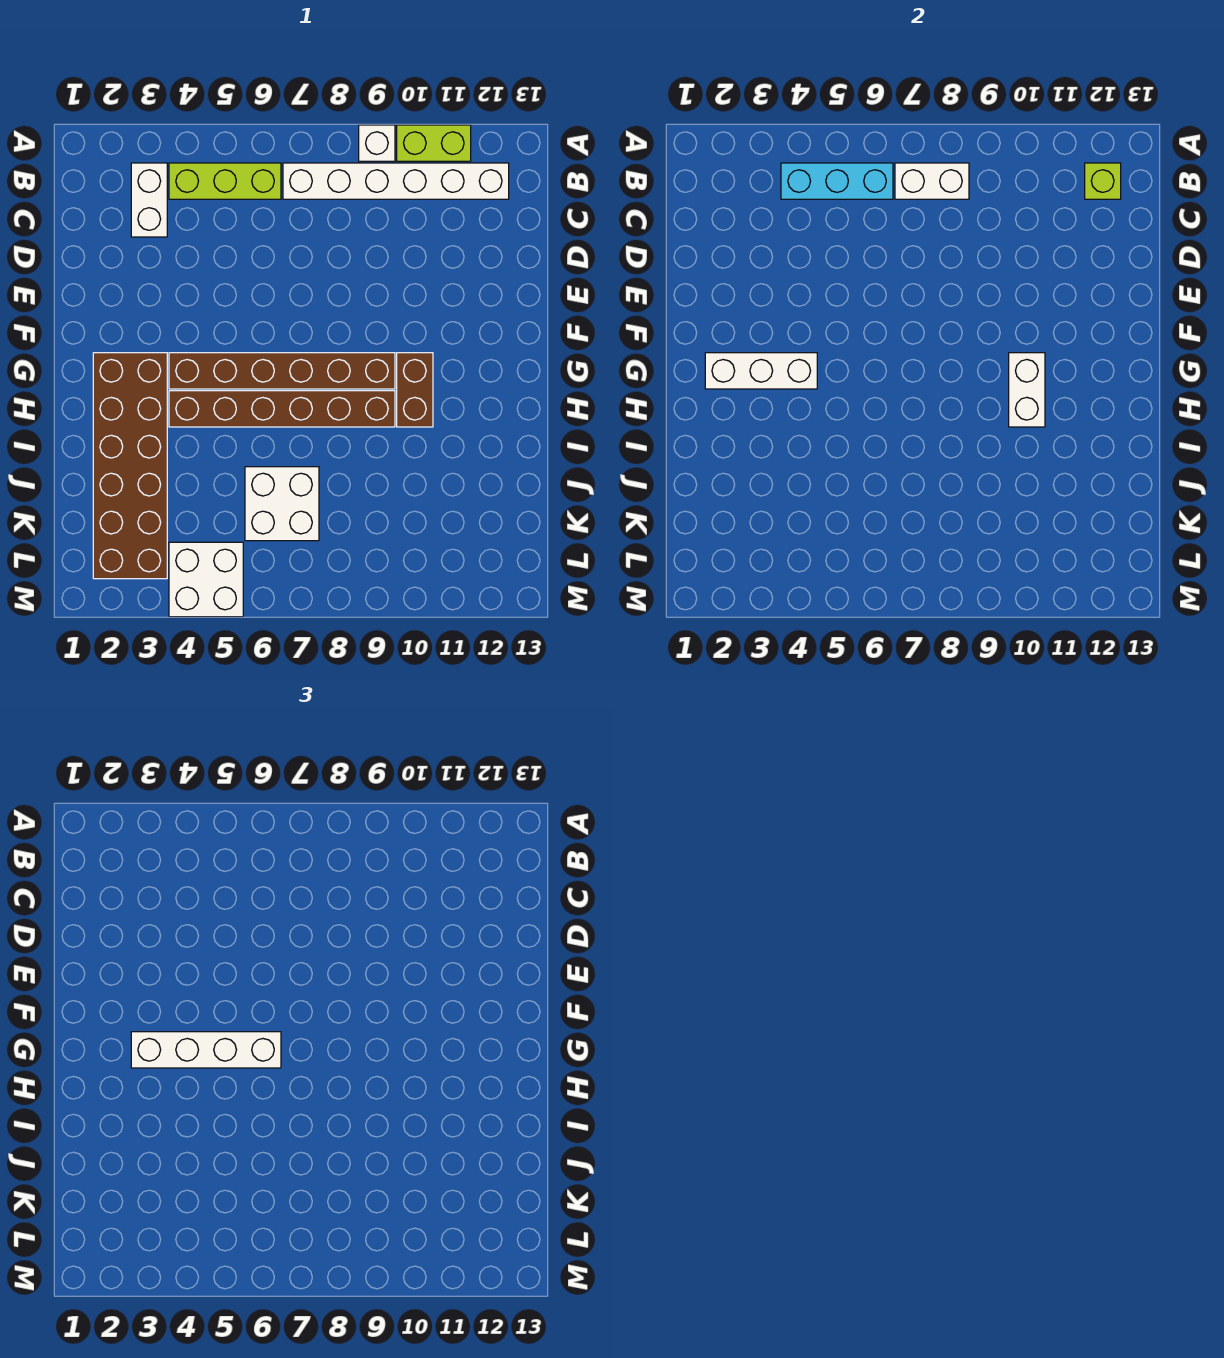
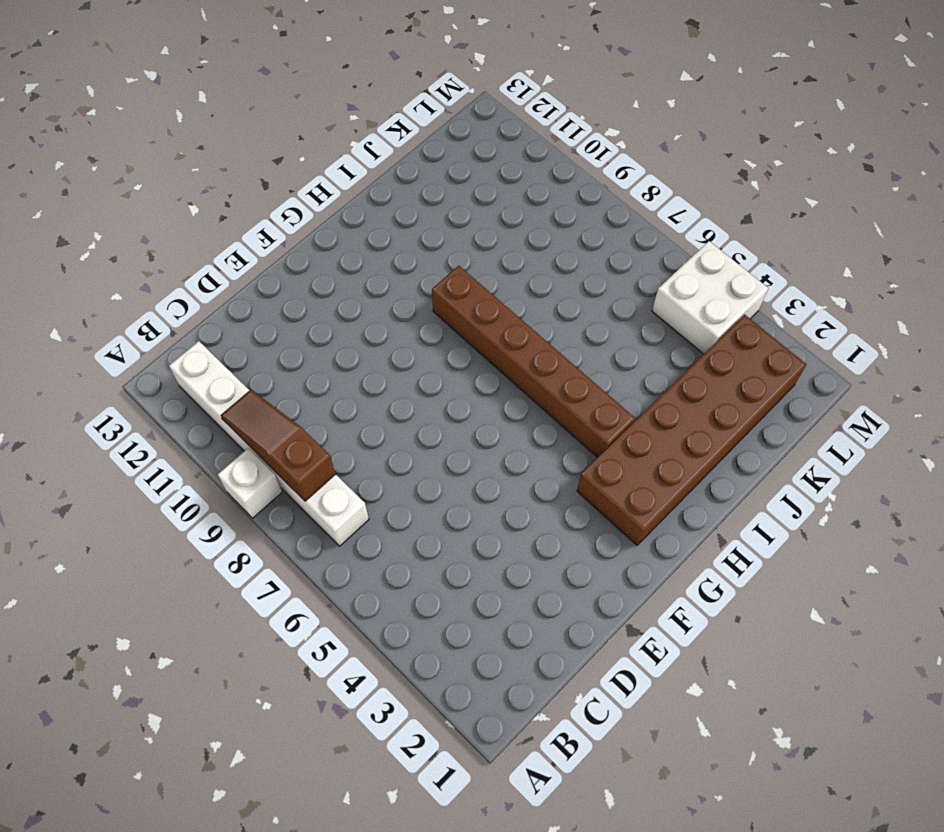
brown 1x3 slope [221,390,336,501] -> white 1x2 brick [895,163,969,199]
none -> lime 1x2 brick [397,125,471,161]
none -> white 1x2 brick [131,163,167,237]
none -> lime 1x3 brick [169,163,281,199]

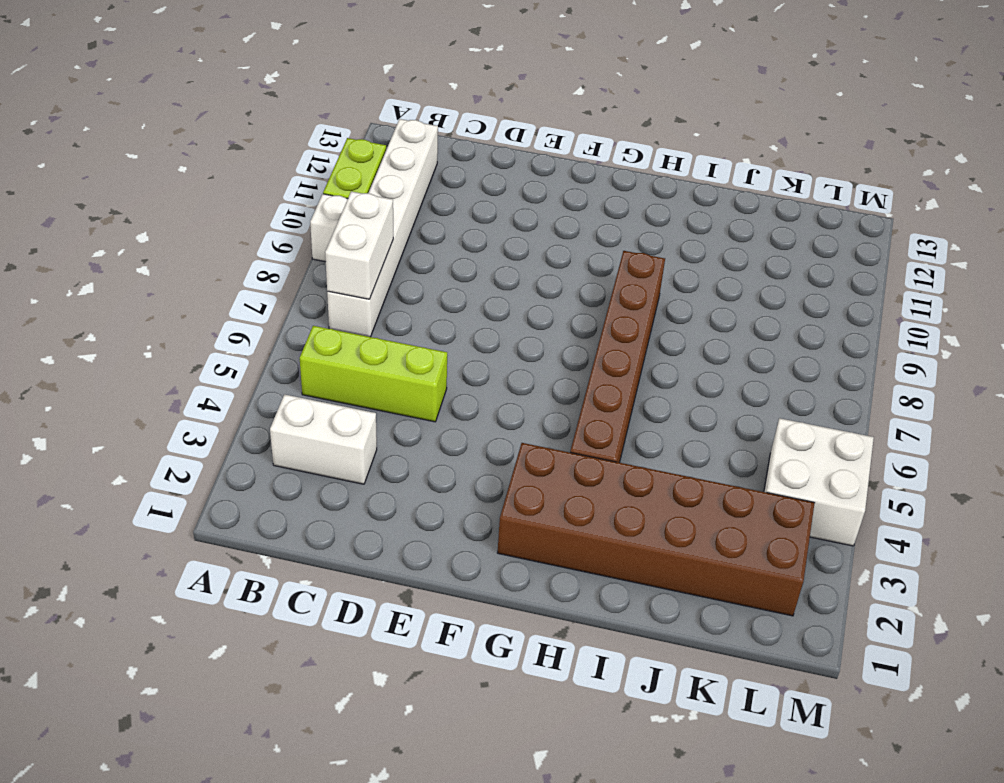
lime 1x3 brick [300,326,447,422] -> lime 1x3 brick turned to [169,163,281,199]
none -> brown 1x6 brick [169,353,395,389]
none -> brown 1x2 brick [397,353,433,427]
none -> white 2x2 brick [245,467,319,541]

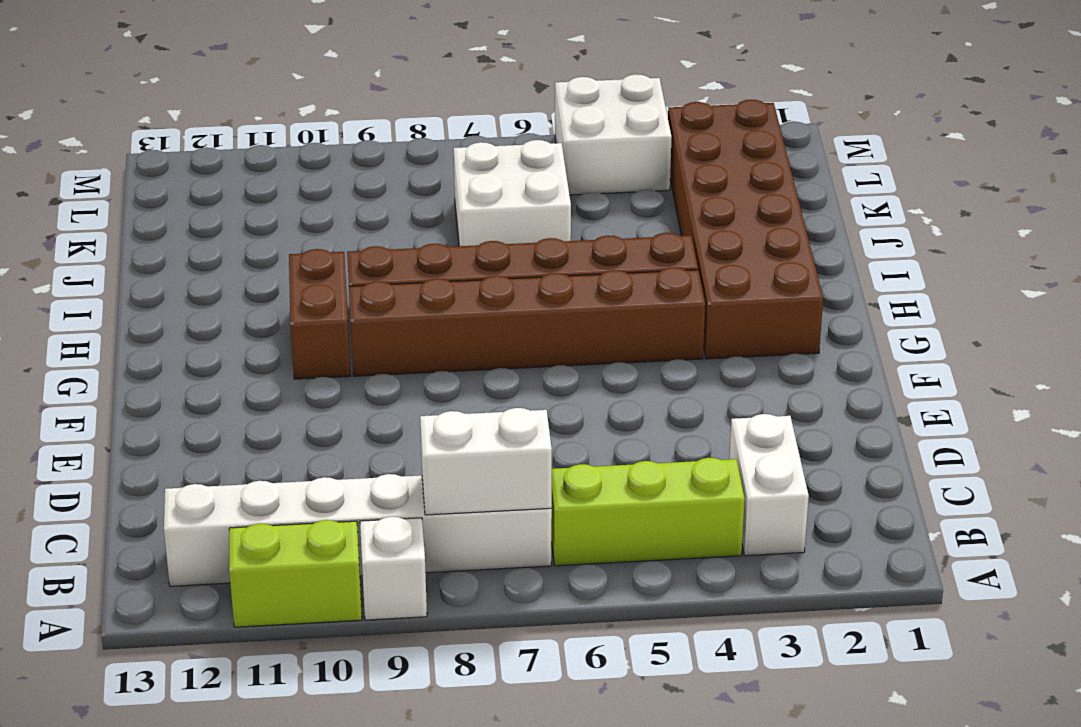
none -> cyan 1x3 brick [781,163,893,199]
none -> lime 1x1 brick [1085,163,1121,199]
none -> white 1x3 brick [705,353,817,389]

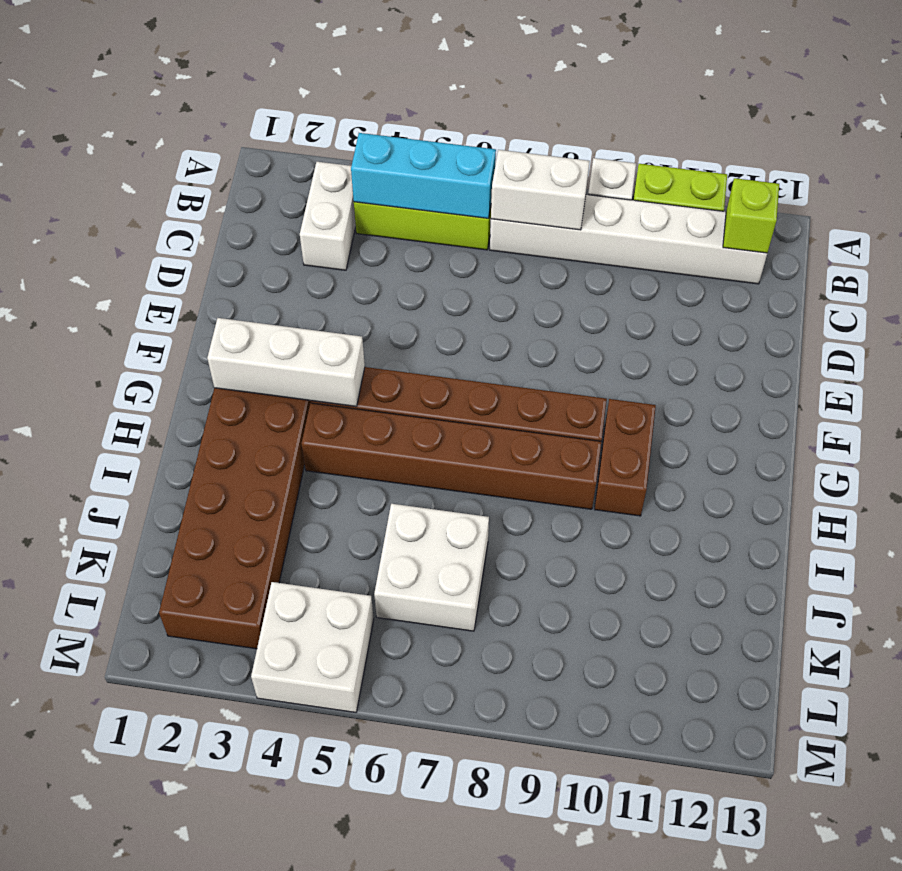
none -> white 1x2 brick [1009,353,1045,427]
none -> white 1x4 brick [131,1032,281,1068]

